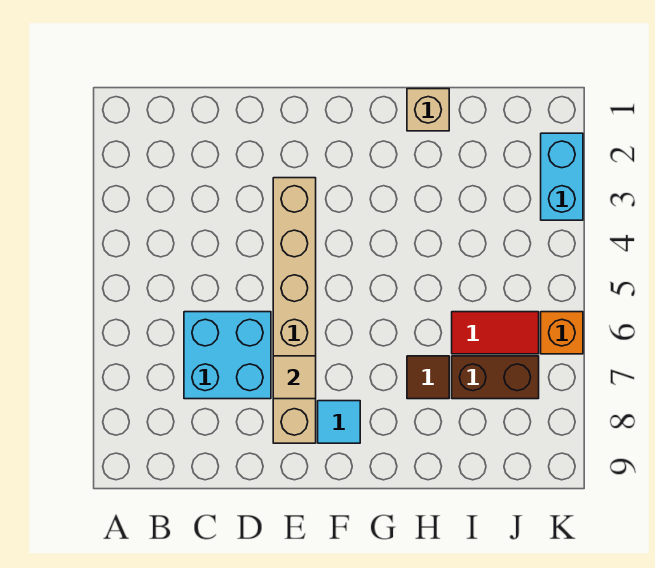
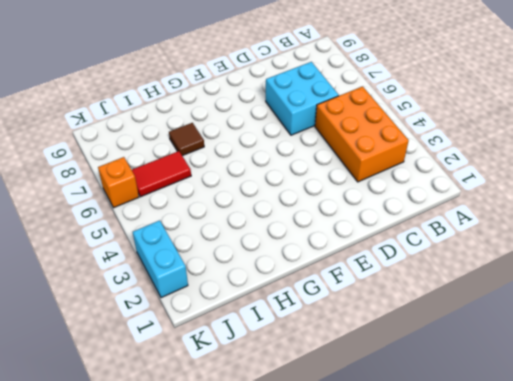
orange 2x3 brick [315,87,409,182] -> none
none -> tan 1x6 brick [273,178,316,443]
none -> cyan 1x1 tile [318,401,360,443]

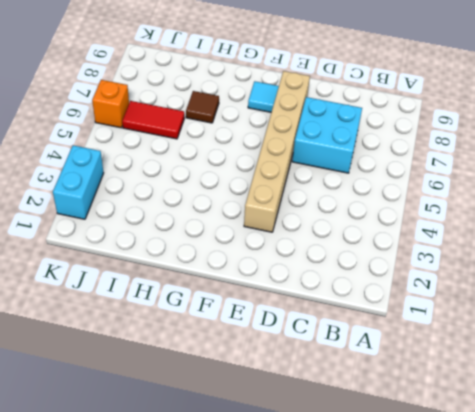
none -> tan 1x1 brick [407,89,449,131]
none -> brown 1x2 brick [452,356,539,399]

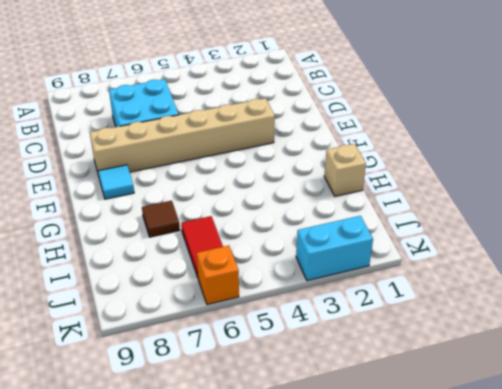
none -> brown 1x2 brick [452,356,539,399]
none -> tan 1x1 tile [273,356,316,399]

